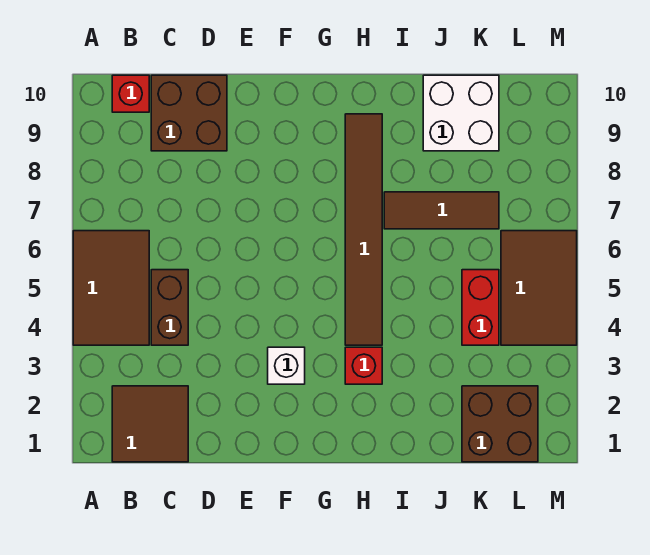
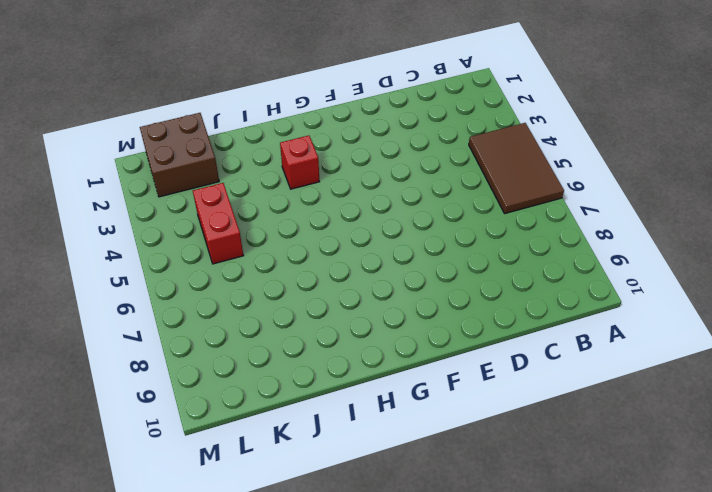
none -> brown 2x2 tile [112,386,188,462]
none -> red 1x1 brick [112,75,149,112]
none -> brown 1x2 brick [151,270,188,345]

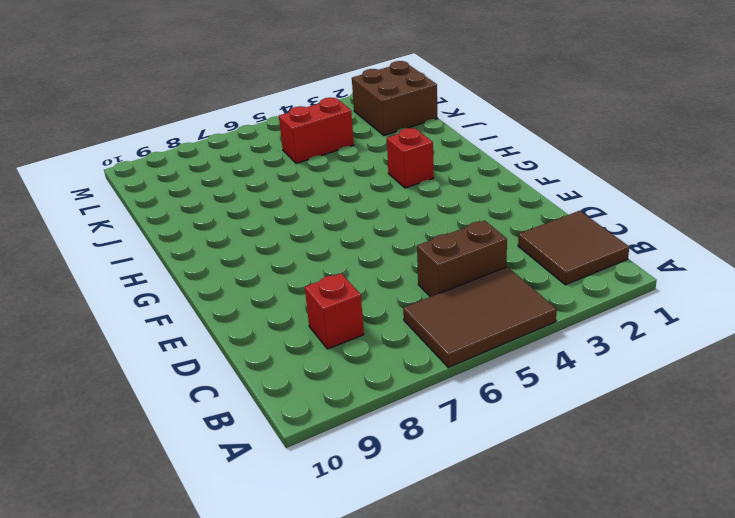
red 1x1 brick [305,273,364,349] -> red 1x1 brick moved to [112,75,149,112]
none -> brown 2x2 brick [151,75,227,151]
none -> white 1x1 brick [268,347,305,384]
none -> brown 1x6 tile [345,114,382,345]

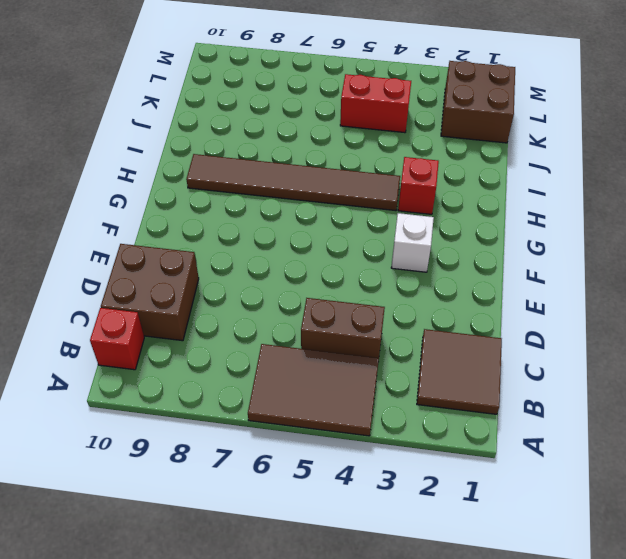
none -> brown 1x3 tile [384,192,499,229]
none -> white 2x2 brick [423,75,499,151]
none -> brown 2x3 tile [501,231,577,345]

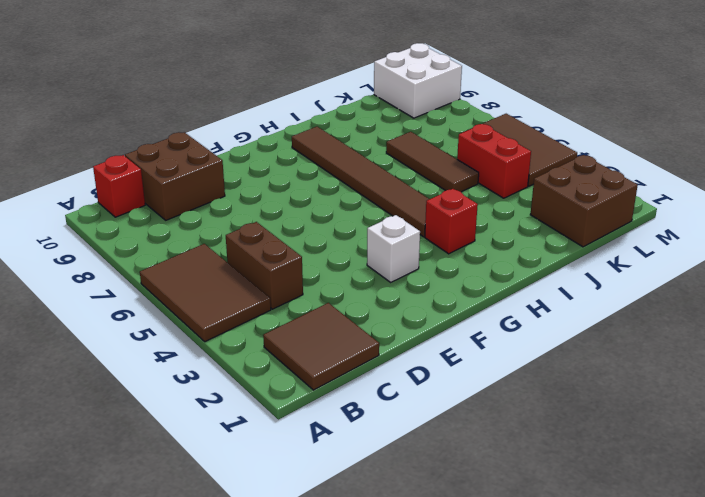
brown 1x3 tile [386,132,479,192] -> brown 1x3 tile turned to [384,192,499,229]
white 2x2 brick [374,43,462,118] -> white 2x2 brick moved to [423,75,499,151]

